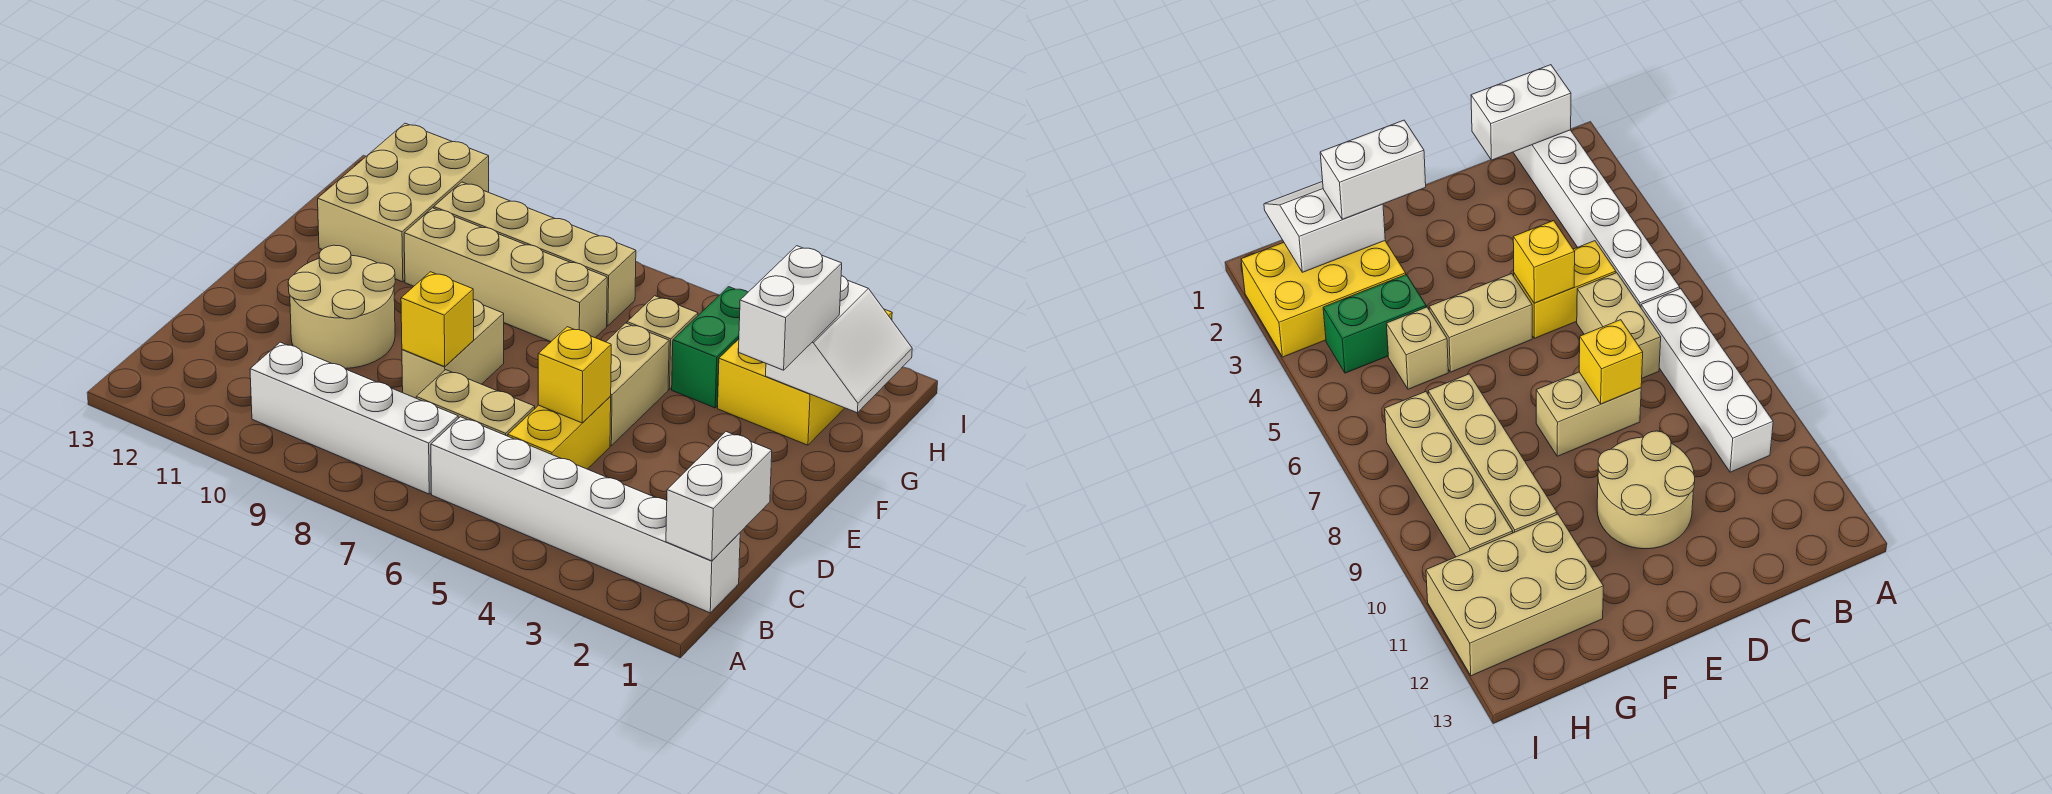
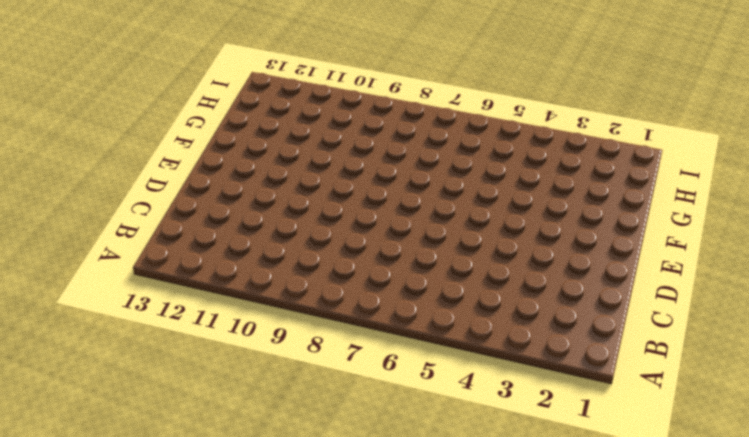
none -> white 1x6 brick [431,417,740,613]
none -> white 1x4 brick [250,342,458,494]
none -> yellow 1x2 brick [508,397,611,469]

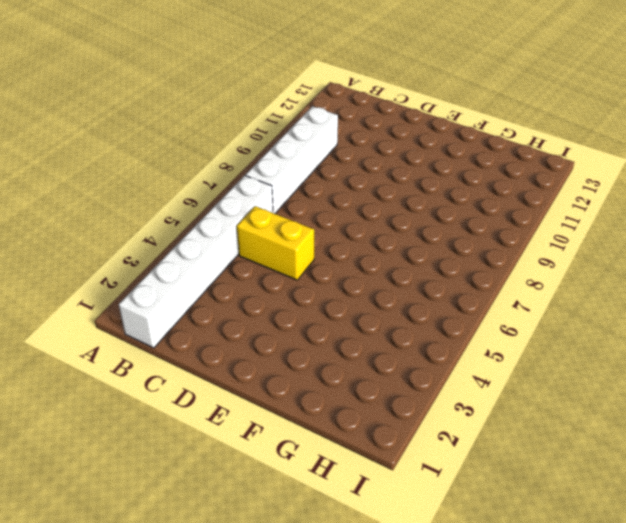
none -> tan 1x2 brick [416,370,535,436]
none -> tan 1x2 brick [402,299,504,398]
none -> tan 2x2 round brick [288,245,395,369]

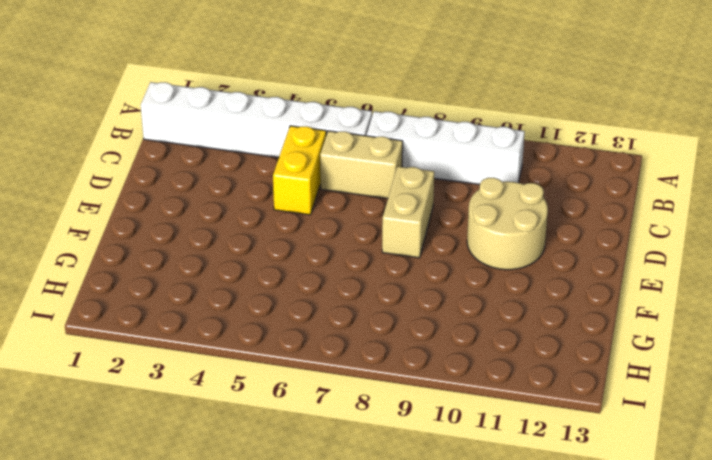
none -> tan 1x2 brick [606,323,669,446]
none -> yellow 2x3 brick [718,309,892,445]
none -> green 1x2 brick [672,287,748,408]

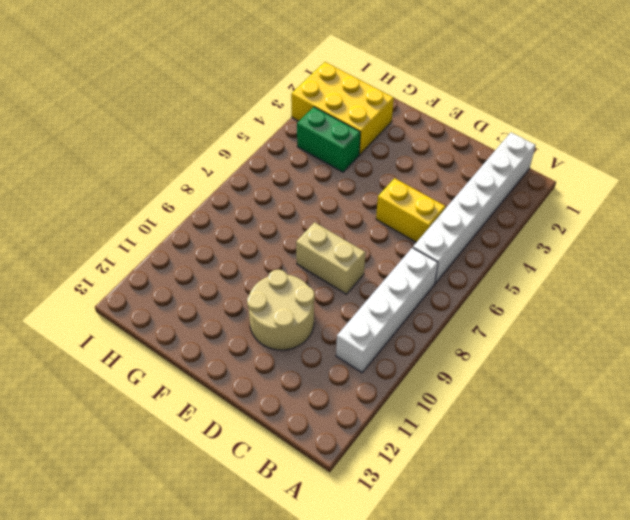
none -> tan 1x2 brick [416,370,535,436]
none -> tan 1x2 brick [606,323,669,446]
none -> tan 1x1 brick [627,296,698,389]

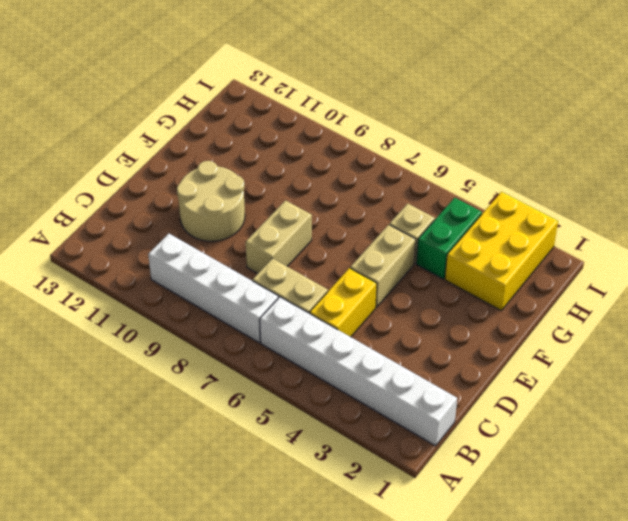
none -> tan 1x4 brick [404,208,607,342]
none -> tan 2x3 brick [318,123,489,282]
none -> tan 1x4 brick [434,182,636,326]

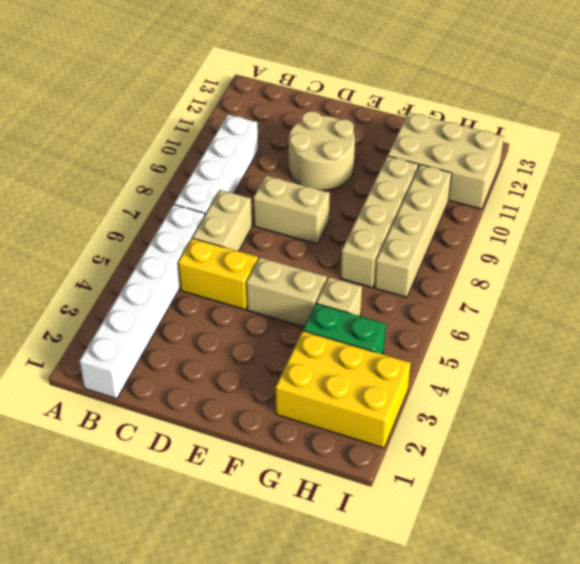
none -> white 1x2 brick [666,432,772,561]
none -> yellow 1x1 brick [538,327,611,423]
none -> yellow 1x1 brick [401,272,474,367]

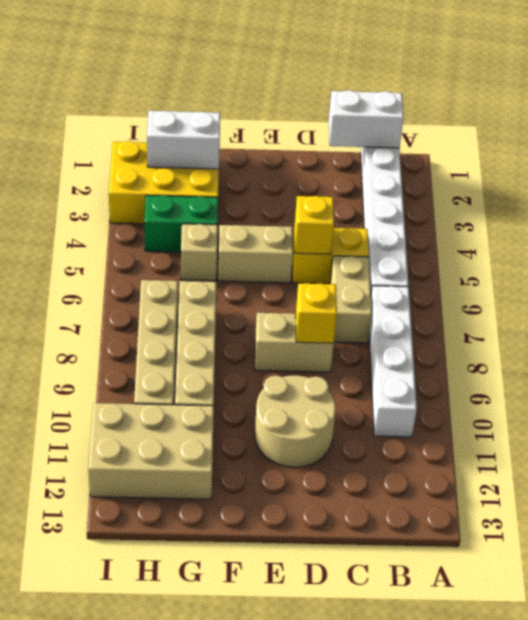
none -> white 1x2 brick [739,246,842,370]

